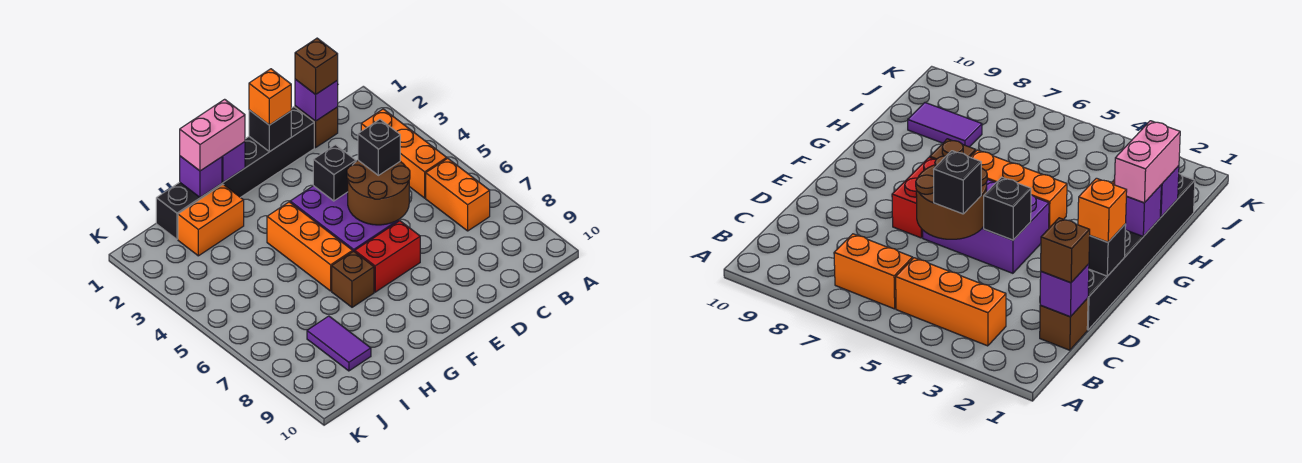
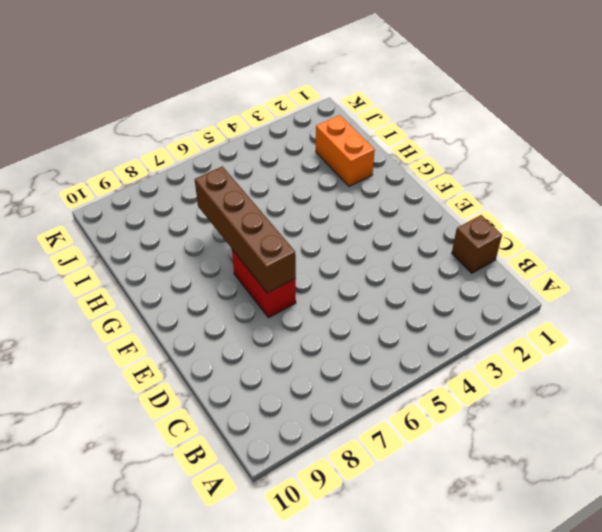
brown 1x4 brick [195,166,296,293] -> none
none -> orange 1x3 brick [361,109,447,198]
none -> orange 1x2 brick [426,158,490,231]
none -> black 1x6 brick [156,107,314,239]

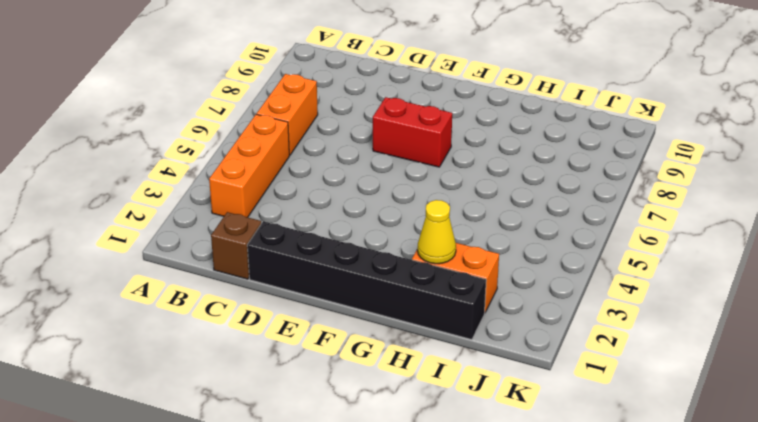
yellow 1x1 cone [417,200,456,264] -> none
none -> purple 2x3 brick [290,186,399,252]
none -> orange 1x3 brick [267,202,353,291]
none -> brown 1x1 brick [332,251,374,307]

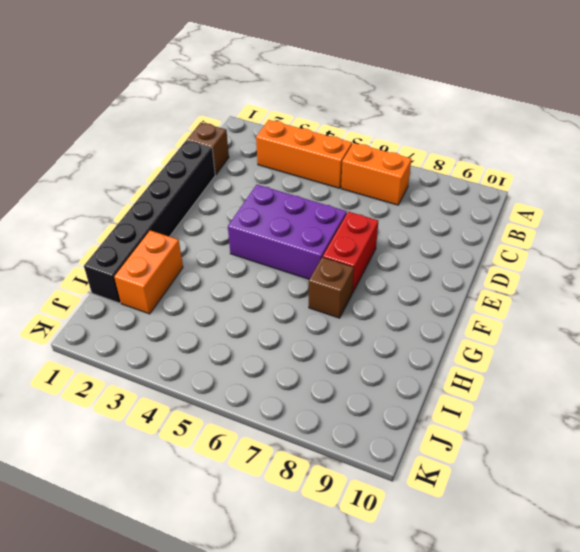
none -> orange 1x3 brick [267,202,353,291]
none -> purple 1x2 tile [307,316,371,371]
none -> purple 1x1 brick [295,79,338,121]

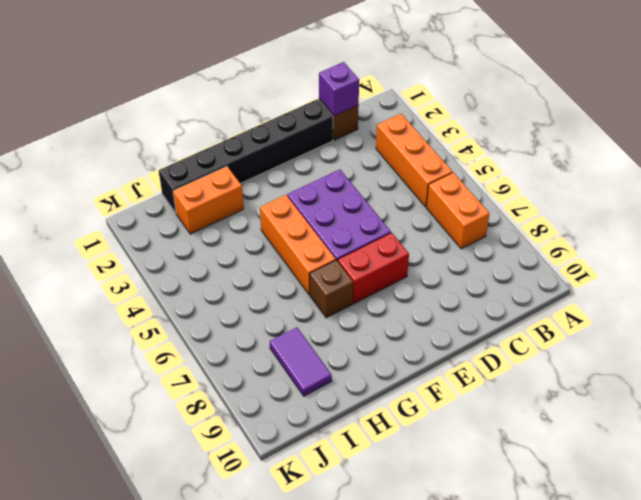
none -> brown 2x2 round brick [347,160,410,225]
none -> black 1x1 brick [249,110,291,152]
none -> black 1x1 brick [313,145,356,201]

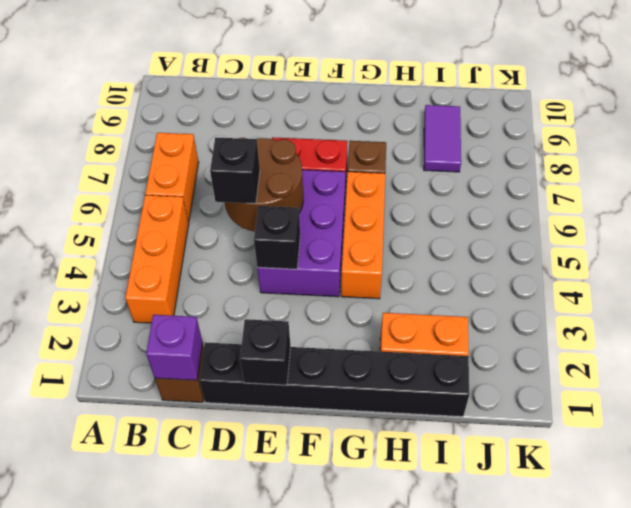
none -> purple 1x1 brick [222,142,245,182]
none -> purple 1x1 brick [180,156,222,197]
none -> brown 1x1 brick [295,38,338,95]

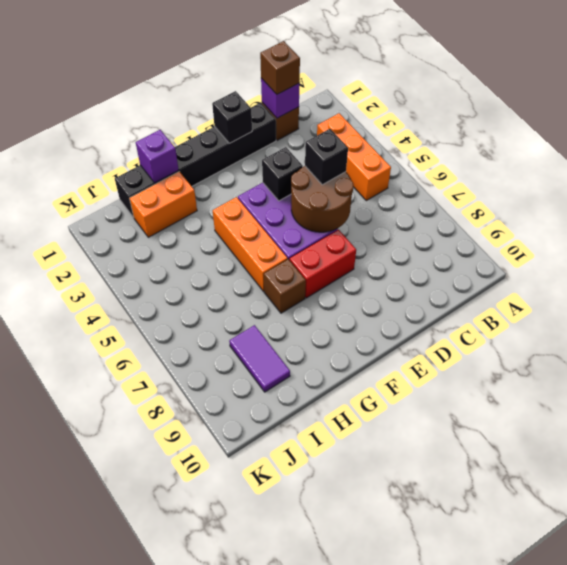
none -> orange 1x2 brick [426,158,490,231]
none -> purple 1x1 brick [222,142,245,182]
none -> orange 1x1 brick [249,69,291,125]

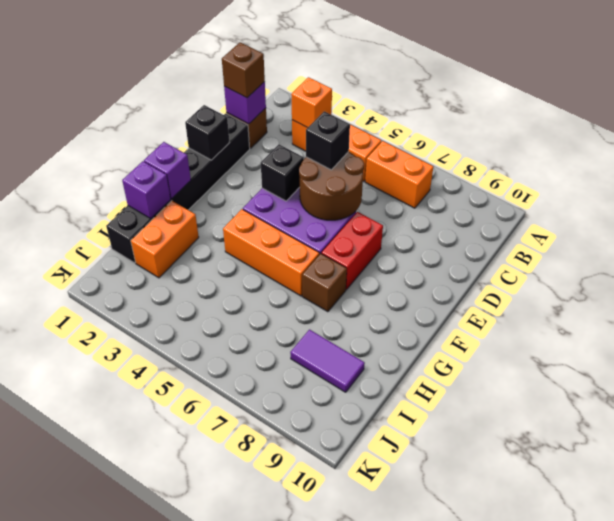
orange 1x1 brick [291,77,332,128] -> orange 1x1 brick moved to [249,69,291,125]
none -> pink 1x2 brick [180,99,245,171]

